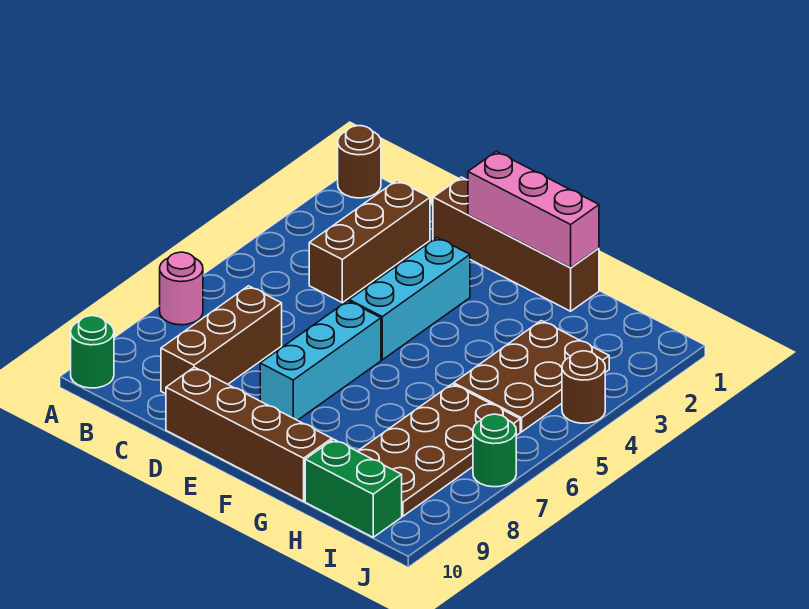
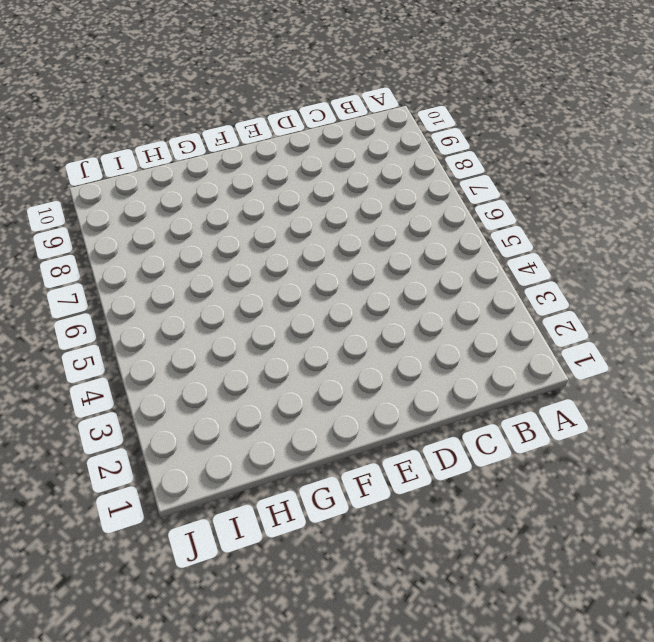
none -> brown 1x1 round brick [338,126,381,198]
none -> pink 1x1 round brick [160,252,203,325]
none -> green 1x1 round brick [71,316,114,388]

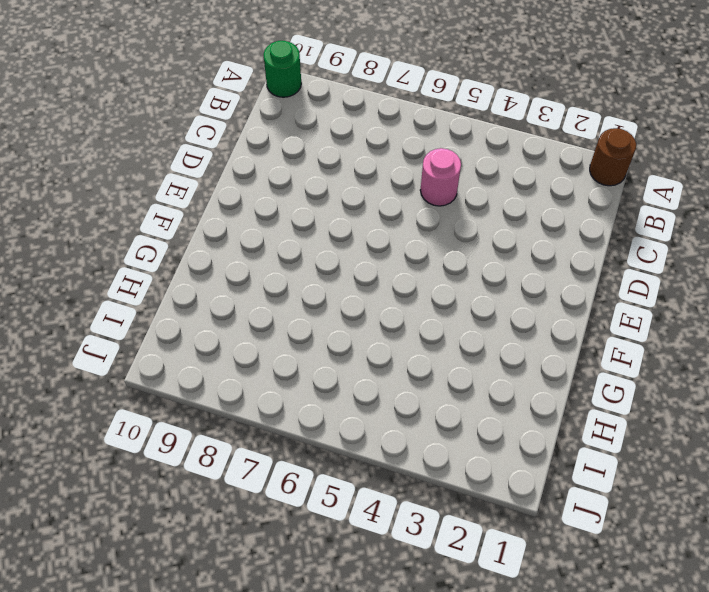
pink 1x1 round brick [420,148,461,206] -> pink 1x1 round brick moved to [160,252,203,325]
none -> brown 1x3 brick [309,180,430,303]
none -> brown 1x3 brick [161,286,282,394]
none -> brown 1x4 brick [433,177,599,311]

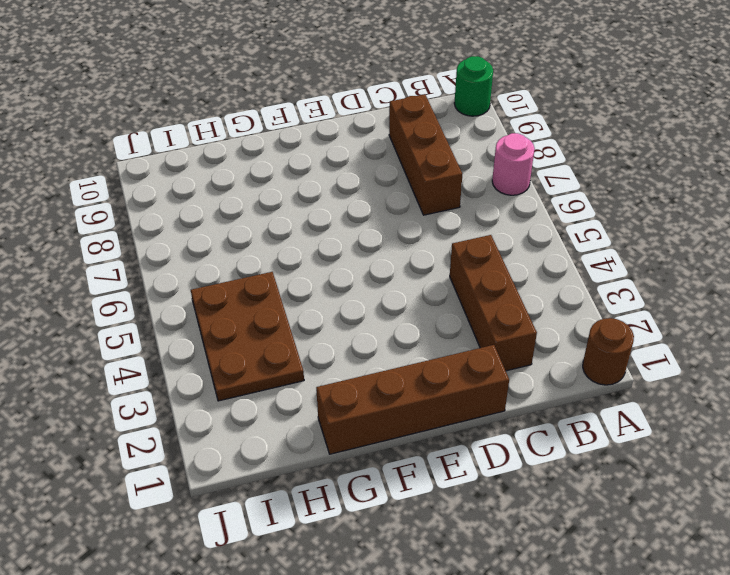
none -> brown 1x4 brick [166,367,332,501]
none -> cyan 1x3 brick [349,238,470,360]
none -> cyan 1x3 brick [260,301,381,420]

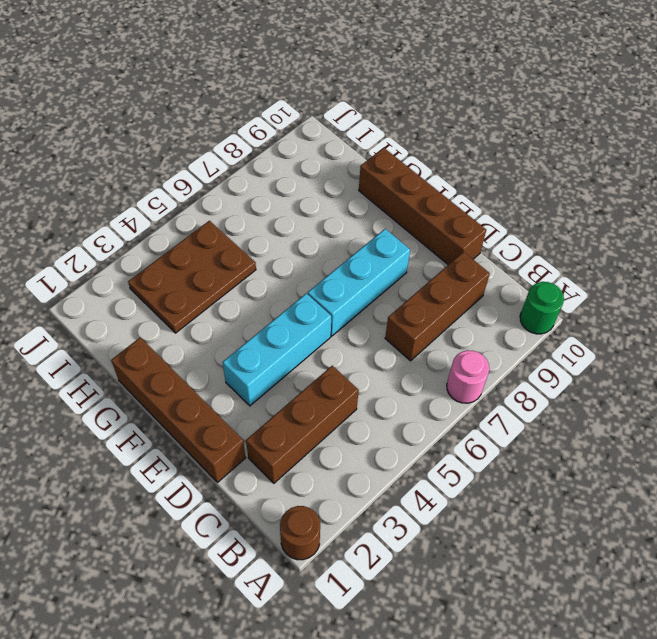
none -> brown 2x4 plate [358,384,520,516]
none -> green 1x2 brick [305,439,402,537]
none -> brown 1x1 round brick [562,351,605,423]

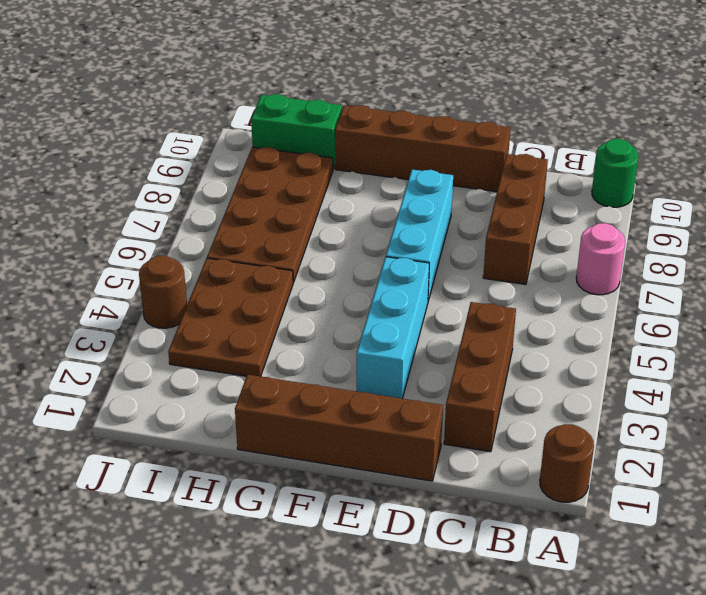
none -> green 1x1 round brick [473,414,516,487]
none -> pink 1x3 brick [468,152,599,268]

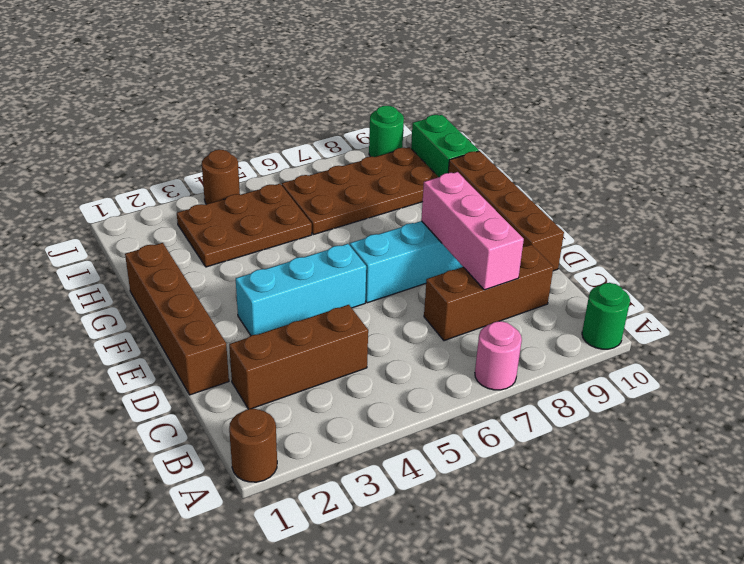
pink 1x3 brick [421,172,524,290] -> pink 1x3 brick moved to [468,152,599,268]
green 1x1 round brick [369,106,404,157] -> green 1x1 round brick moved to [473,414,516,487]

